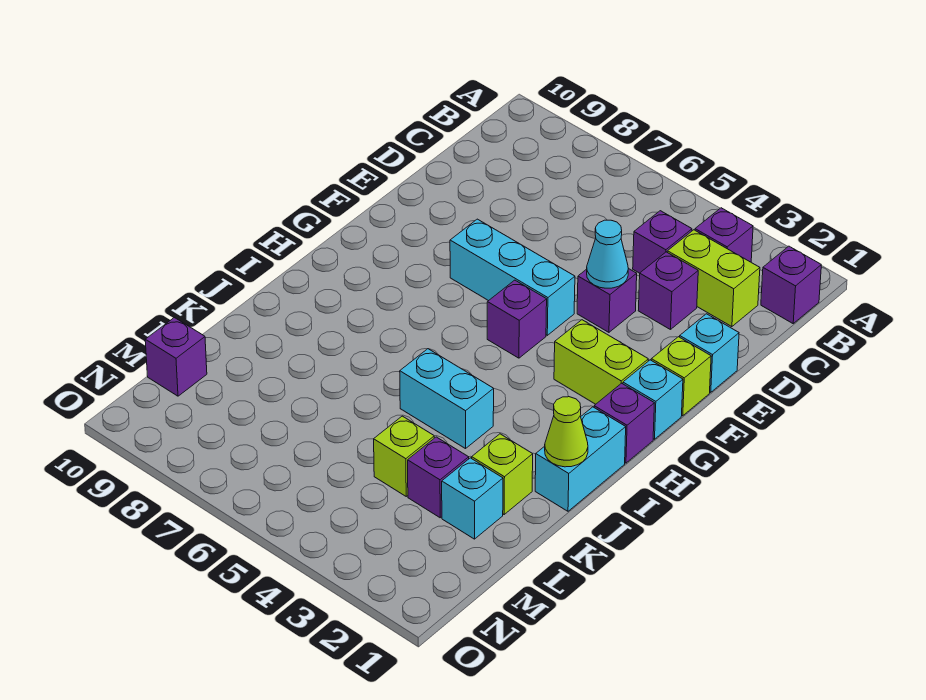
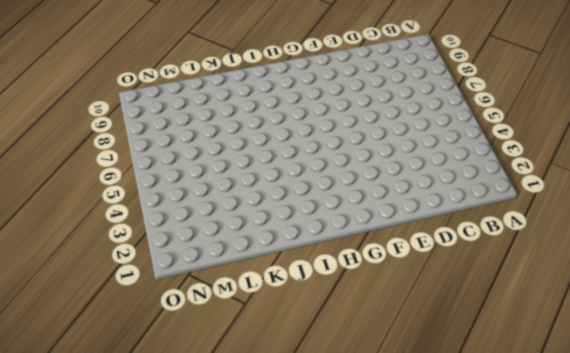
none -> purple 1x1 brick [761,246,821,323]
none -> purple 1x1 brick [695,208,753,262]
none -> lime 1x2 brick [667,230,760,327]

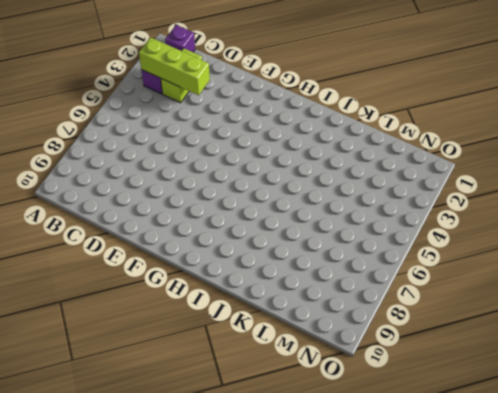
lime 1x3 brick [139,37,210,95] -> none
none -> purple 1x1 brick [633,211,692,273]
none -> purple 1x1 brick [638,252,698,330]
none -> cyan 1x1 brick [680,314,739,392]

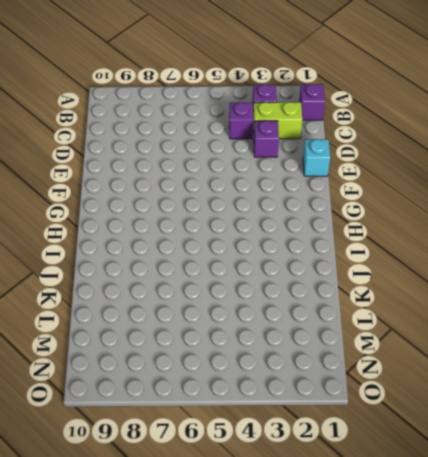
none -> purple 1x1 brick [577,269,637,332]
none -> lime 1x1 brick [651,337,711,416]
none -> cyan 1x3 brick [450,219,575,335]

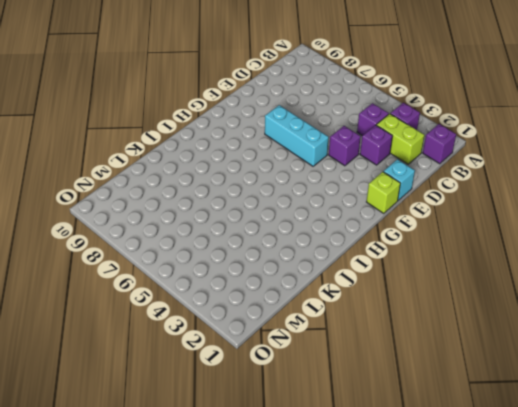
none -> cyan 1x1 brick [623,360,683,439]
none -> lime 1x2 brick [554,320,648,404]
none -> purple 1x1 brick [487,280,547,358]

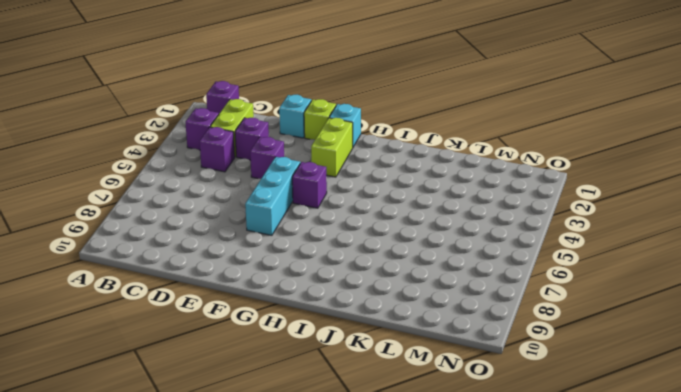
none -> purple 1x1 brick [594,383,654,463]
none -> cyan 1x2 brick [535,407,626,511]
none -> cyan 1x2 brick [400,349,494,449]

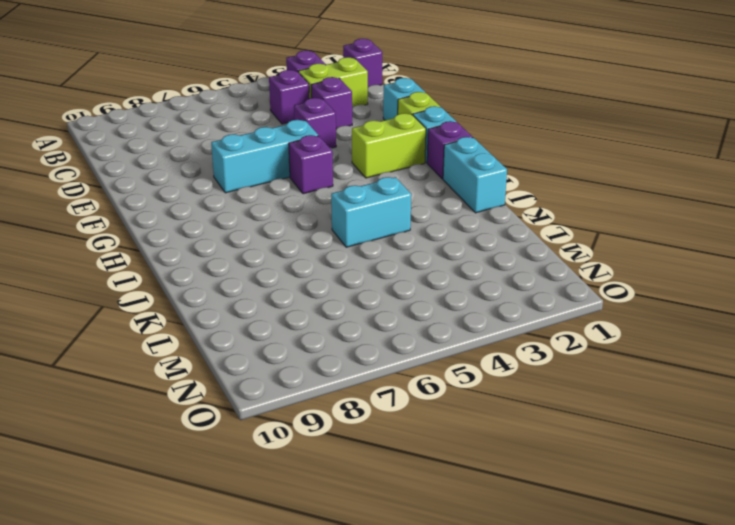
none -> lime 1x1 brick [472,434,533,514]
none -> cyan 1x1 brick [442,458,503,539]
none -> purple 1x1 brick [408,437,469,518]

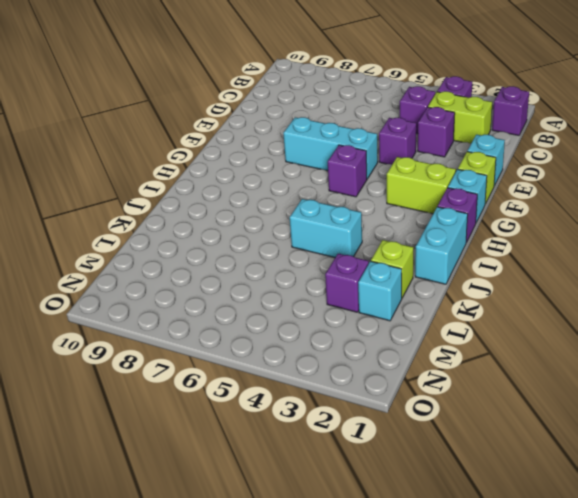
none -> lime 1x1 brick [374,416,434,496]
none -> purple 1x1 brick [145,318,207,396]
none -> cyan 1x1 cone [587,220,628,288]

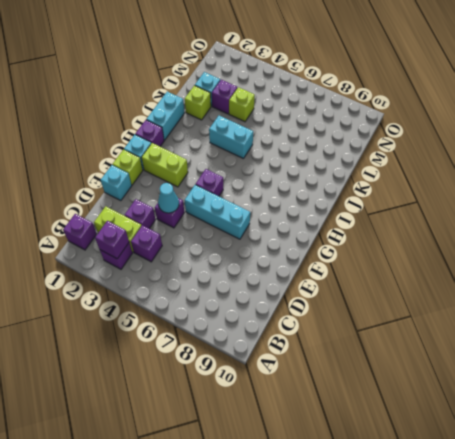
purple 1x1 brick [95,221,129,259] -> purple 1x1 brick moved to [145,318,207,396]
none -> lime 1x1 cone [545,397,588,467]

